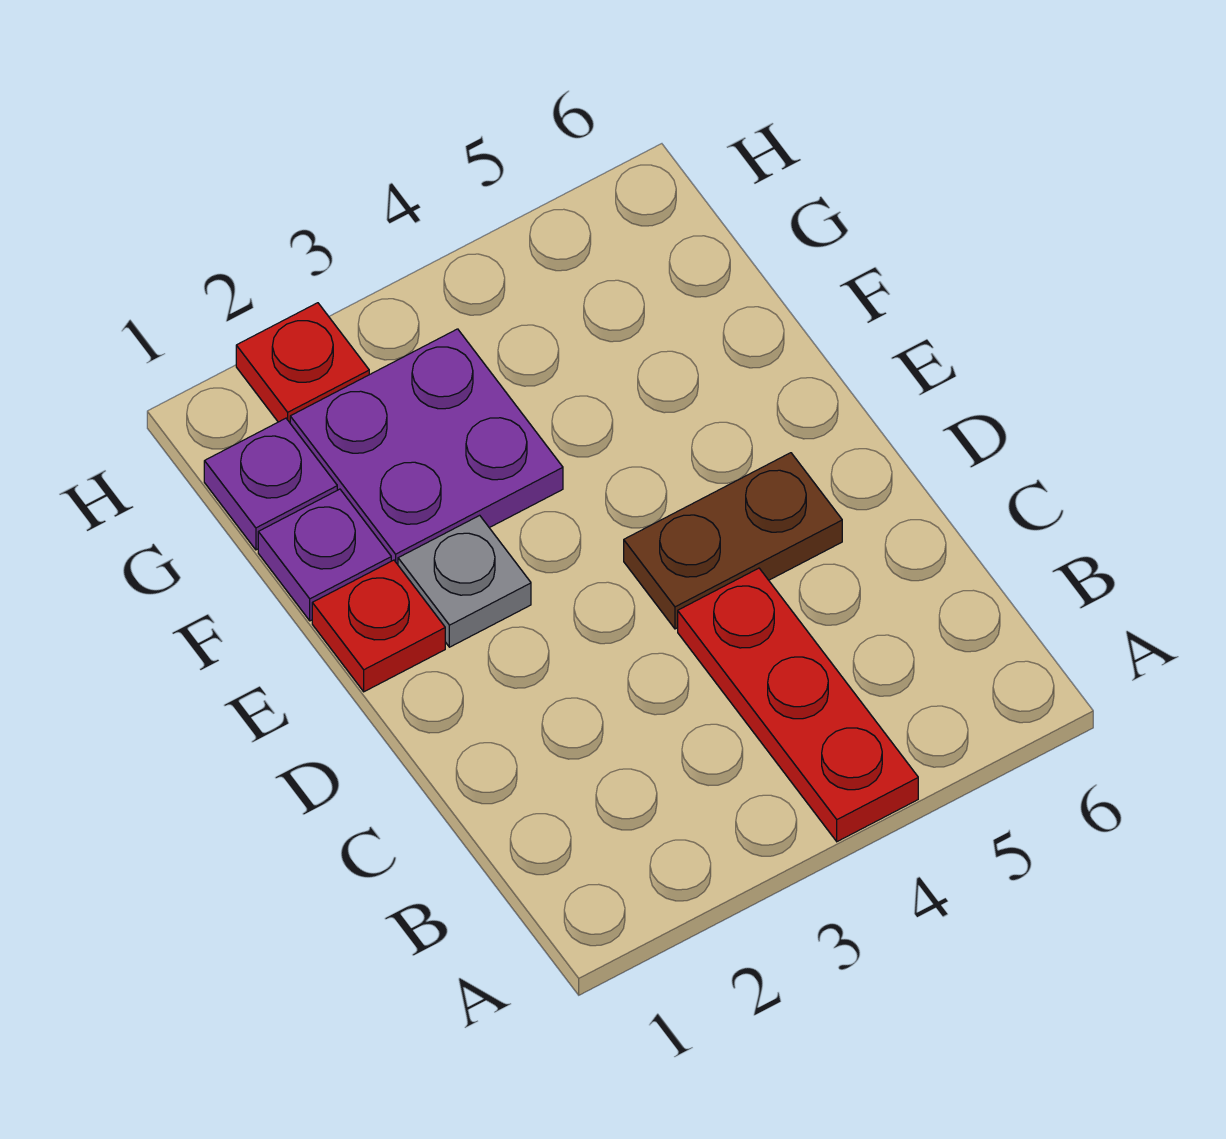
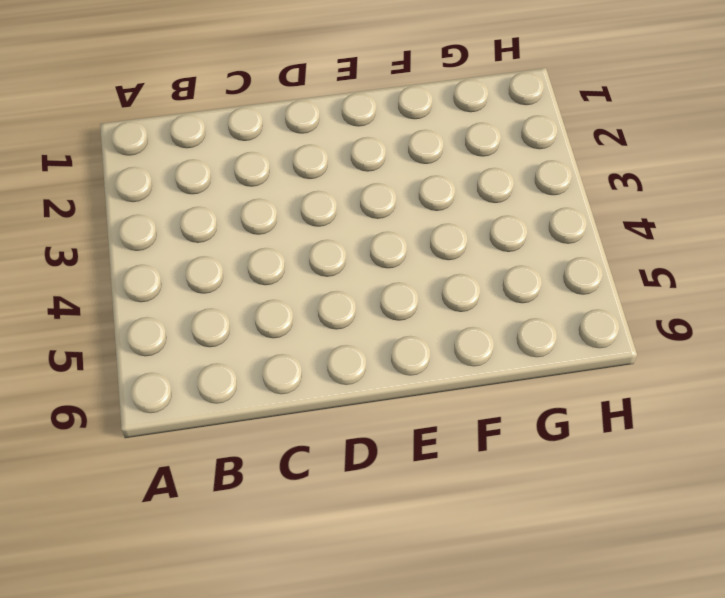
none -> red 1x3 plate [678,568,918,842]
none -> brown 1x2 plate [624,453,842,629]

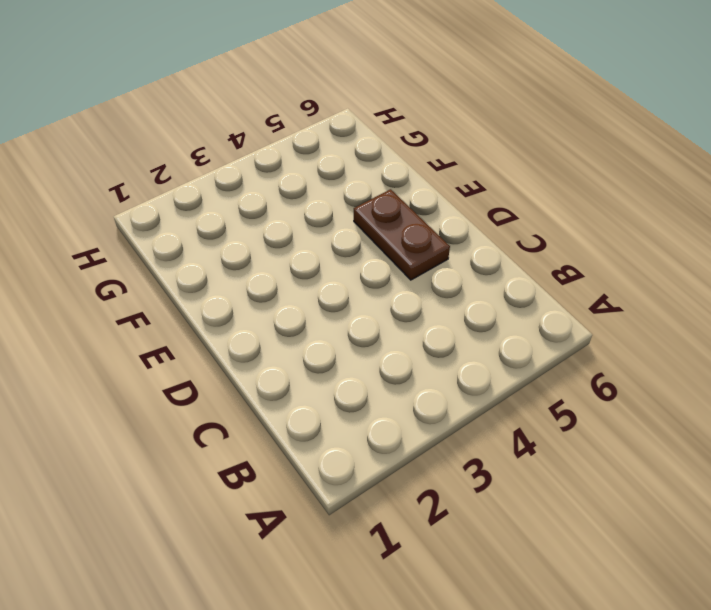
brown 1x2 plate [354,189,450,280] -> brown 1x2 plate turned to [624,453,842,629]
none -> red 1x3 plate [678,568,918,842]
none -> red 1x1 plate [312,560,445,692]

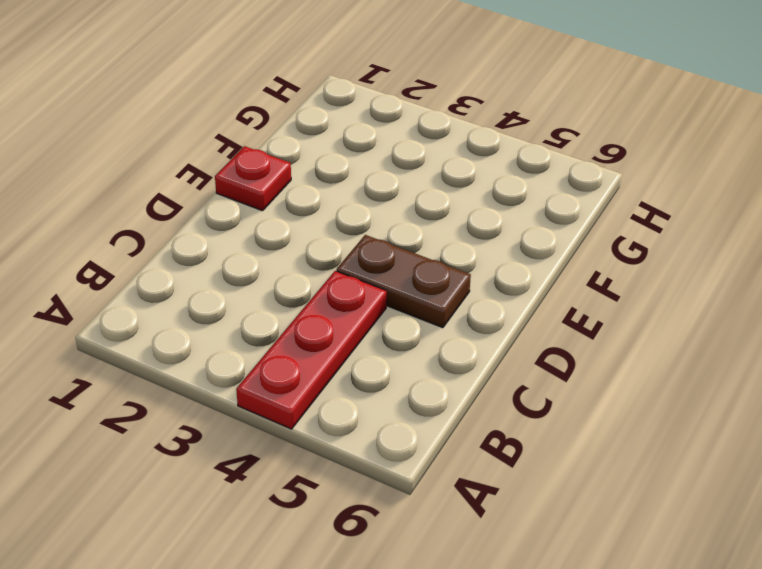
none -> grey 1x1 plate [398,515,531,647]
none -> purple 1x1 plate [258,489,391,621]

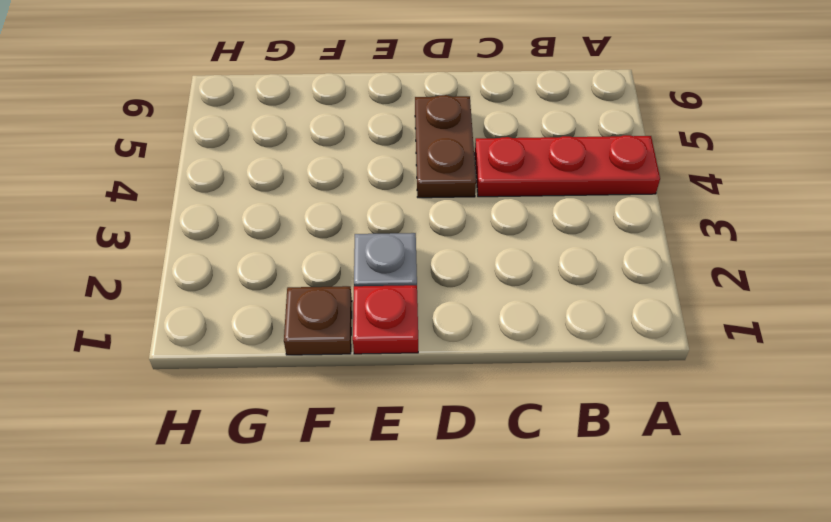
brown 1x1 plate [284,286,352,355] -> purple 1x1 plate [258,489,391,621]
none -> purple 2x2 plate [290,329,563,564]
none -> purple 1x1 plate [204,418,337,550]

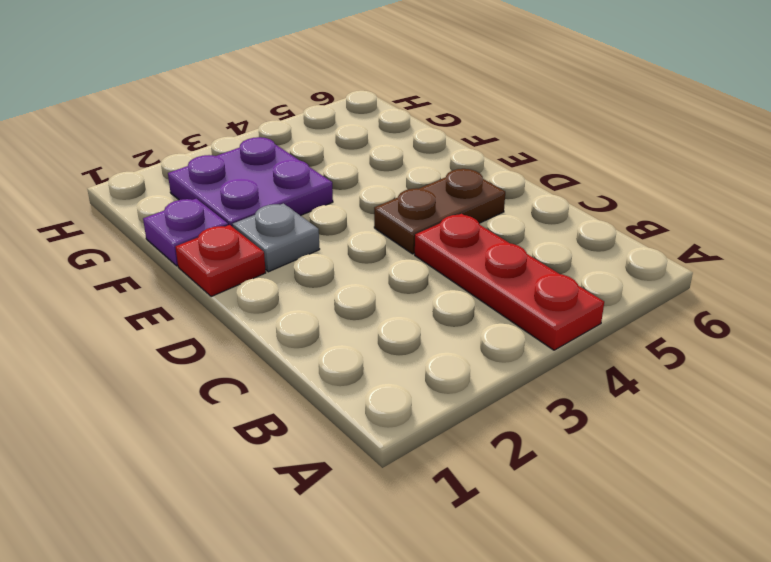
none -> purple 1x1 plate [204,418,337,550]
none -> red 1x1 plate [236,303,369,422]

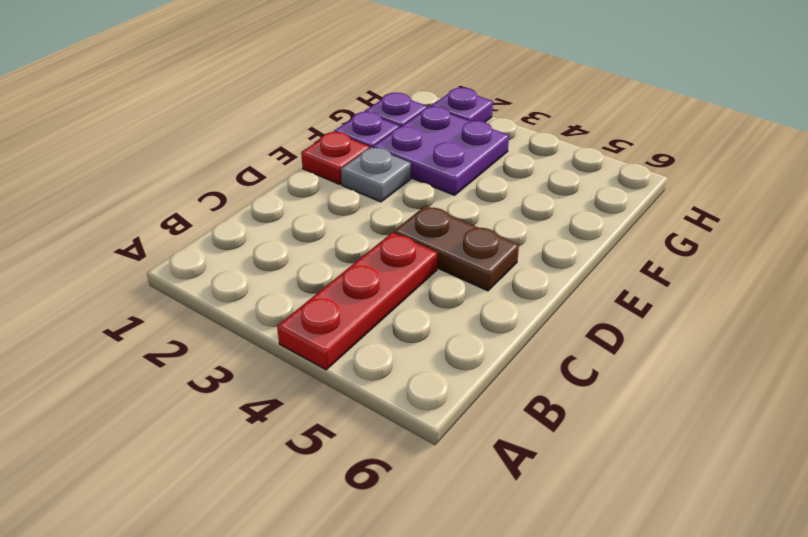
purple 1x1 plate [431,88,493,122] -> red 1x1 plate [236,303,369,422]

